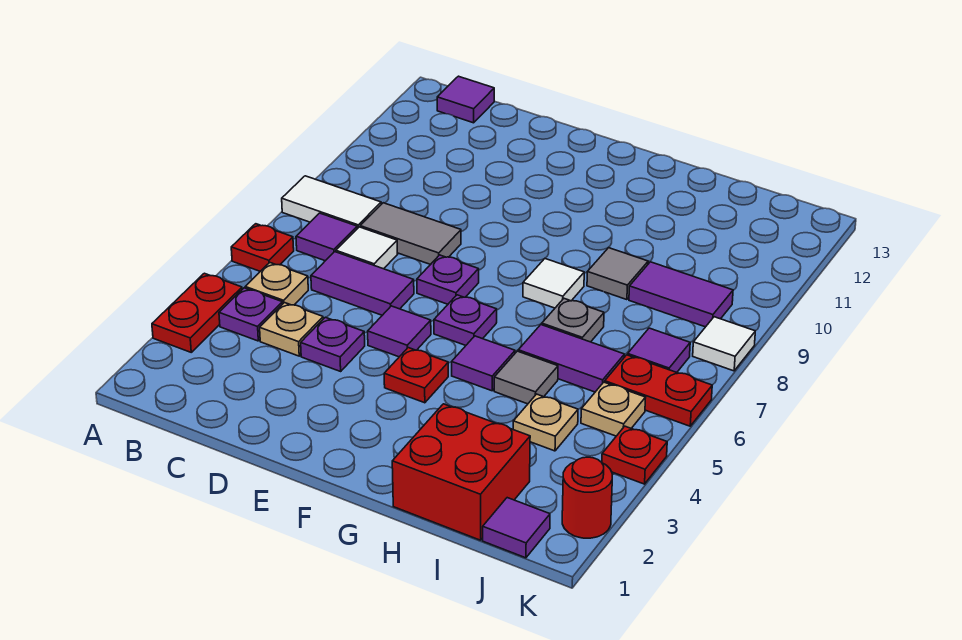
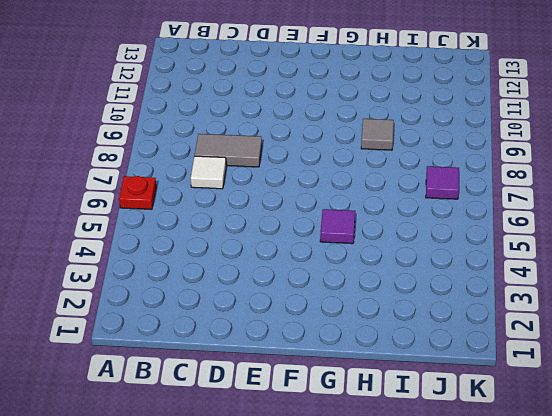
none -> red 1x2 plate [152,273,242,352]
none -> white 1x2 tile [282,176,381,229]
none -> purple 1x1 plate [219,288,282,341]
none -> tan 1x1 plate [245,263,308,305]

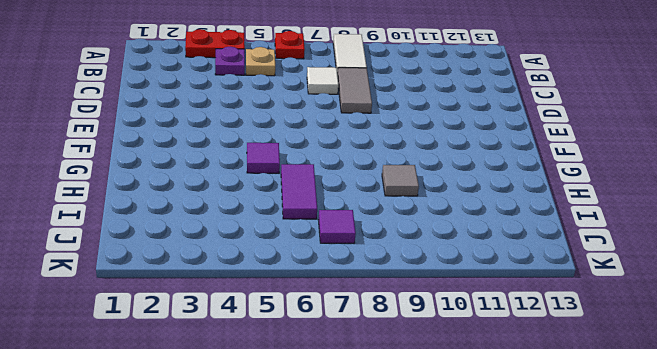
none -> purple 1x1 tile [296,213,357,261]
none -> purple 1x1 tile [437,76,494,123]
none -> tan 1x1 plate [260,303,323,356]
none -> purple 1x2 tile [311,252,414,315]

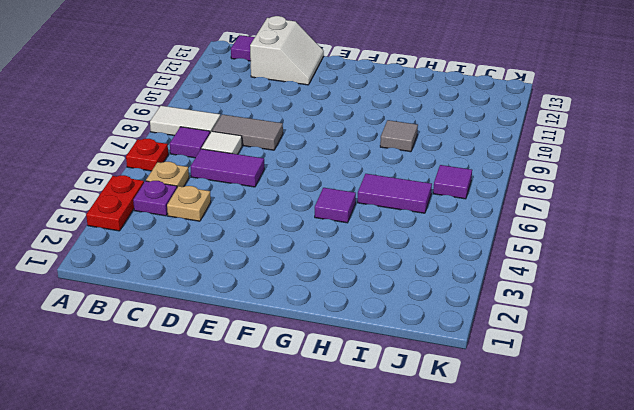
white 2x2 slope [250,16,324,85] -> none
none -> purple 1x1 plate [301,317,365,371]
none -> purple 1x1 tile [368,306,431,357]
none -> purple 1x1 plate [417,255,479,304]
none -> red 1x1 plate [384,348,448,403]

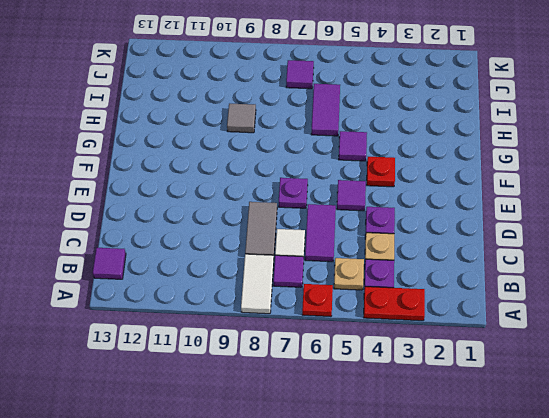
none -> purple 1x1 plate [434,295,497,345]
none -> white 1x1 tile [523,259,584,308]
none -> red 2x2 brick [392,404,530,540]
none -> grey 1x1 tile [494,351,558,404]

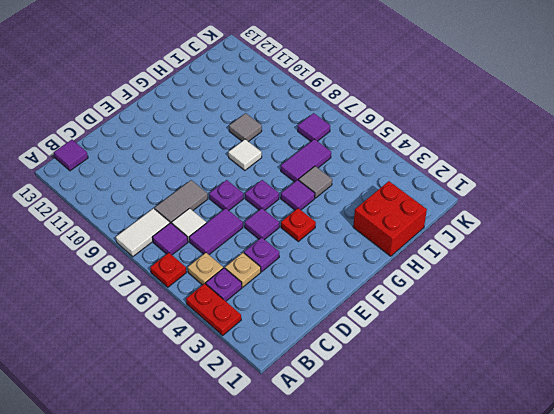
none -> grey 1x1 plate [542,299,604,342]
none -> tan 1x1 plate [513,394,578,451]
none -> purple 1x2 tile [629,262,733,327]
none -> purple 1x1 tile [483,498,550,558]

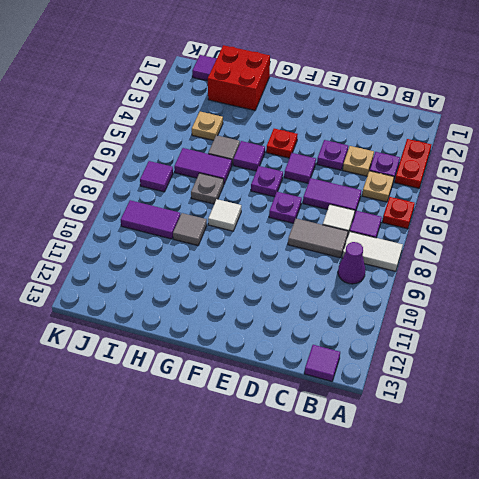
purple 1x1 cone [338,242,365,284] -> none
none -> tan 1x1 plate [581,382,646,436]
none -> red 1x2 plate [605,355,712,426]
none -> red 1x1 round brick [562,457,613,538]
none -> red 1x1 plate [602,426,667,484]

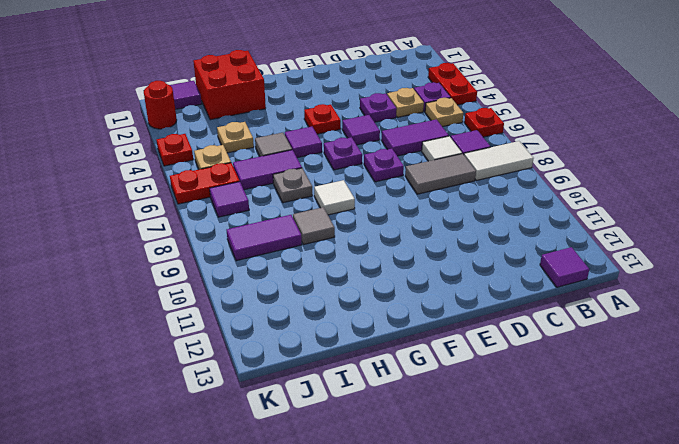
none -> white 1x1 tile [693,317,755,371]

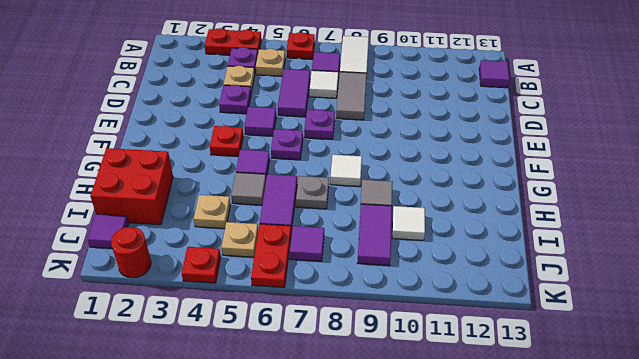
white 1x1 tile [392,206,425,240] -> white 1x1 tile moved to [693,317,755,371]

